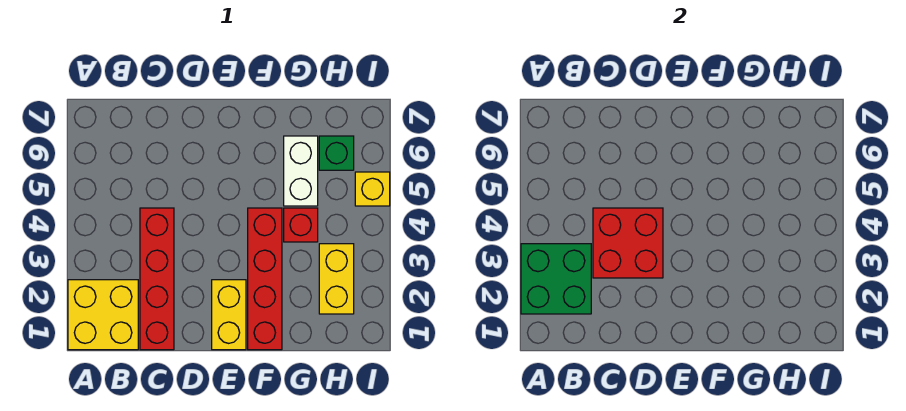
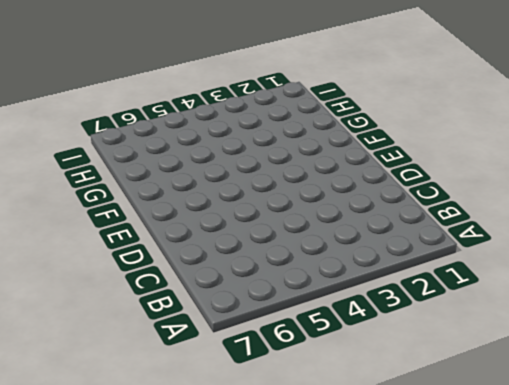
none -> yellow 2x2 brick [68,280,138,350]
none -> red 1x4 brick [140,208,174,350]

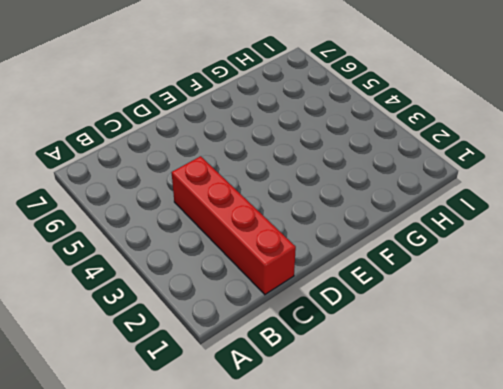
none -> yellow 2x2 brick [68,280,138,350]
none -> yellow 1x2 brick [212,280,246,350]

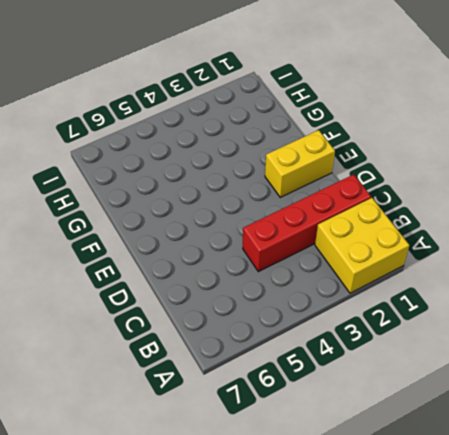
none -> red 1x4 brick [248,208,282,350]
none -> red 1x1 brick [284,208,318,242]

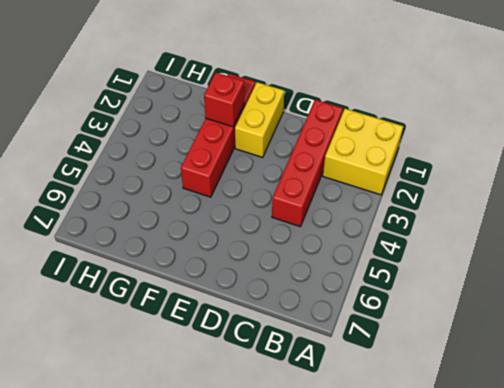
red 1x1 brick [204,73,244,127] -> red 1x1 brick moved to [284,208,318,242]
none -> white 1x2 brick [284,136,318,206]
none -> yellow 1x2 brick [319,244,354,314]

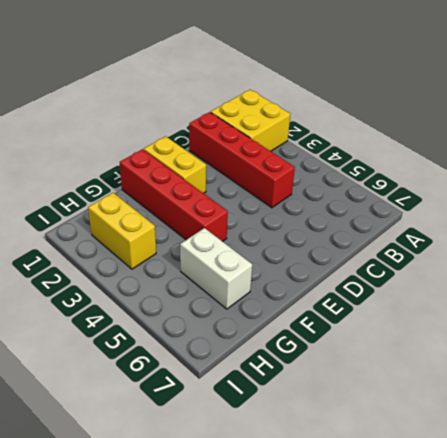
none -> red 1x1 brick [284,208,318,242]
none -> green 1x1 brick [319,136,354,170]

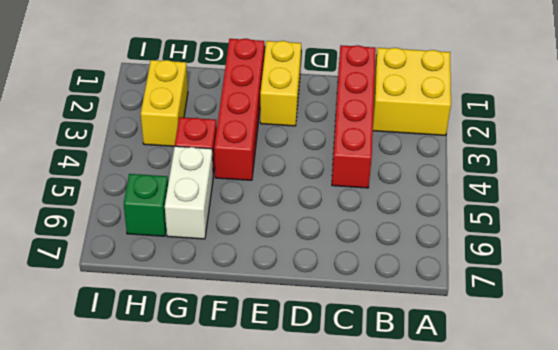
none -> yellow 1x1 brick [355,172,390,206]
none -> green 2x2 brick [521,244,591,314]

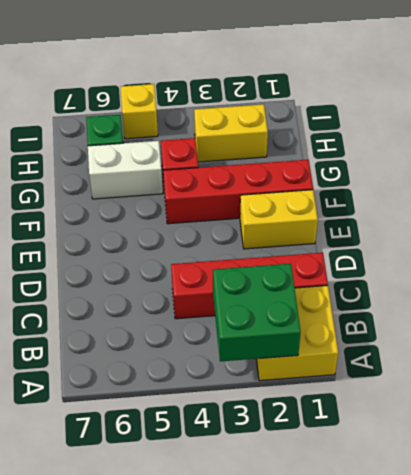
none -> red 2x2 brick [593,208,663,278]

